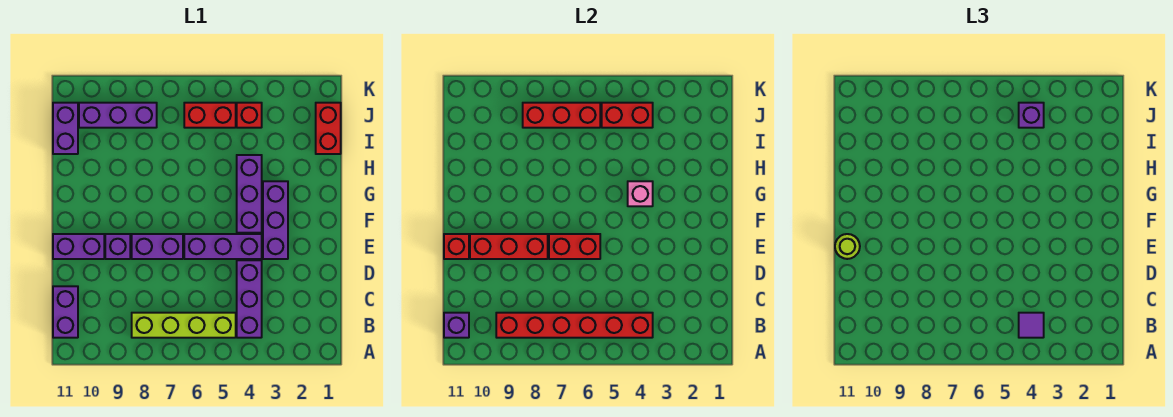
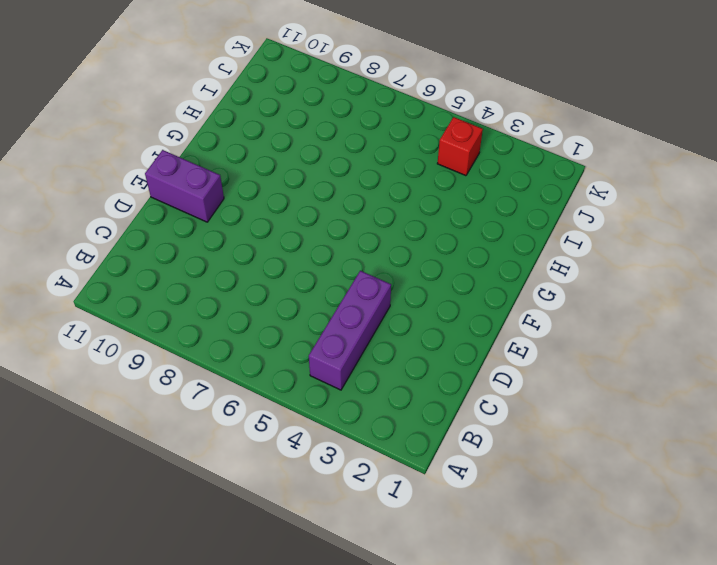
none -> lime 1x4 brick [132,313,236,338]
none -> purple 1x2 brick [53,286,78,338]
none -> purple 1x3 brick [263,181,288,259]

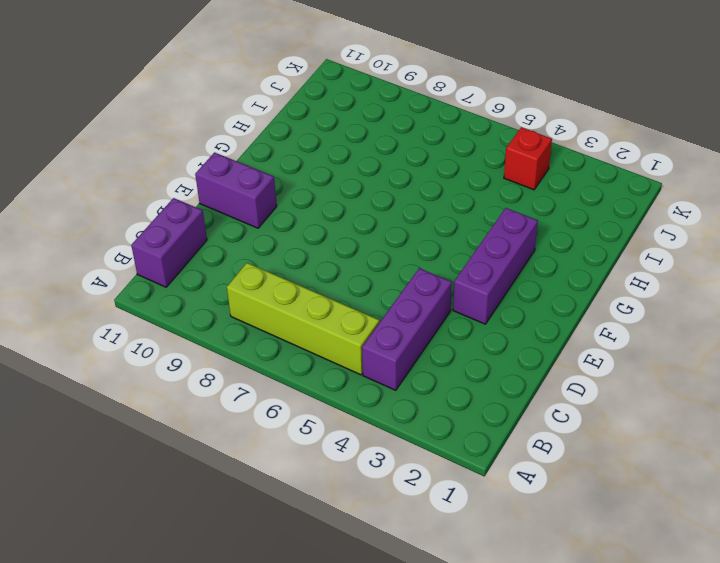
none -> purple 1x3 brick [184,234,262,259]
none -> purple 1x2 brick [132,234,183,259]
none -> purple 1x1 brick [105,234,130,259]

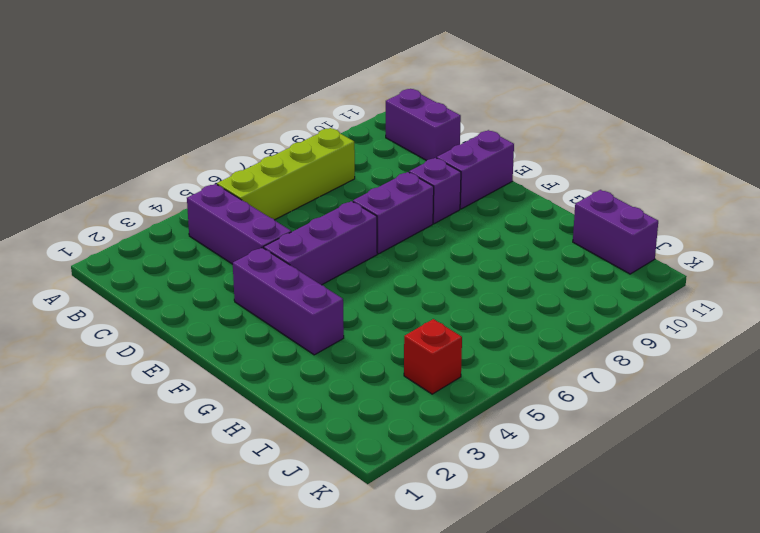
none -> purple 1x3 brick [237,155,262,233]
none -> red 1x2 brick [316,103,341,154]
none -> red 1x2 brick [184,103,236,128]

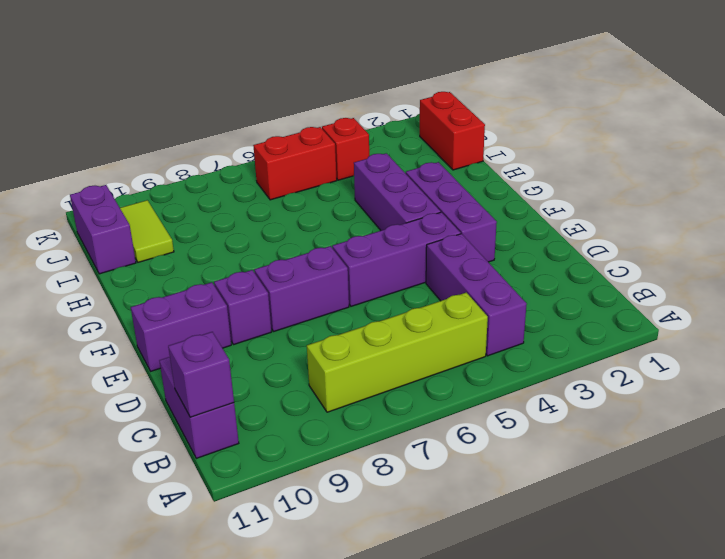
lime 1x2 tile [120,200,174,262] -> purple 1x3 brick [79,103,157,128]
none -> red 1x6 brick [496,313,653,338]
none -> red 1x2 brick [549,234,600,259]
none -> red 1x3 brick [470,234,548,259]

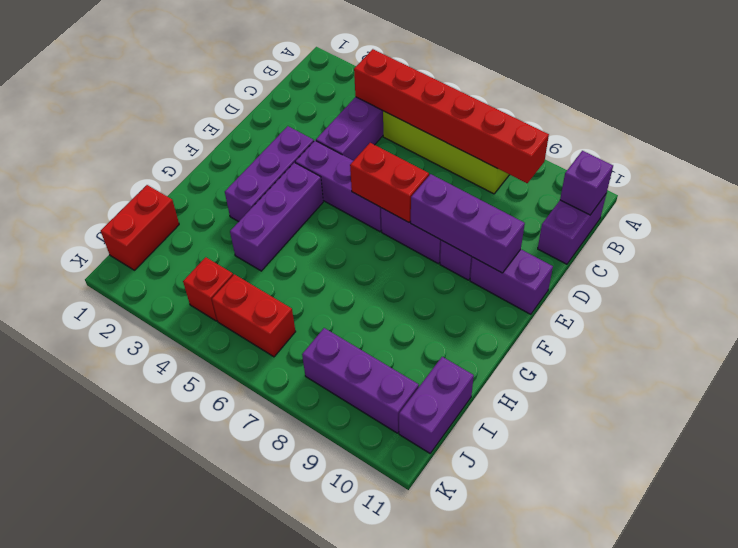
purple 1x3 brick [411,174,525,273] -> red 1x3 brick [470,234,548,259]
none -> red 1x1 brick [444,234,469,259]
none -> pink 1x1 brick [628,181,653,206]
none -> red 1x2 brick [602,103,653,128]

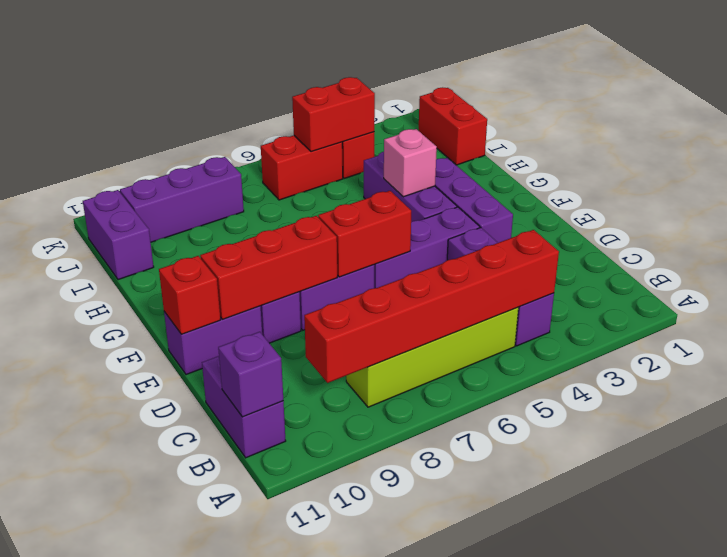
none -> red 1x3 brick [523,103,600,128]
none -> purple 1x1 tile [1019,313,1044,338]
none -> lime 1x1 round brick [835,234,860,259]

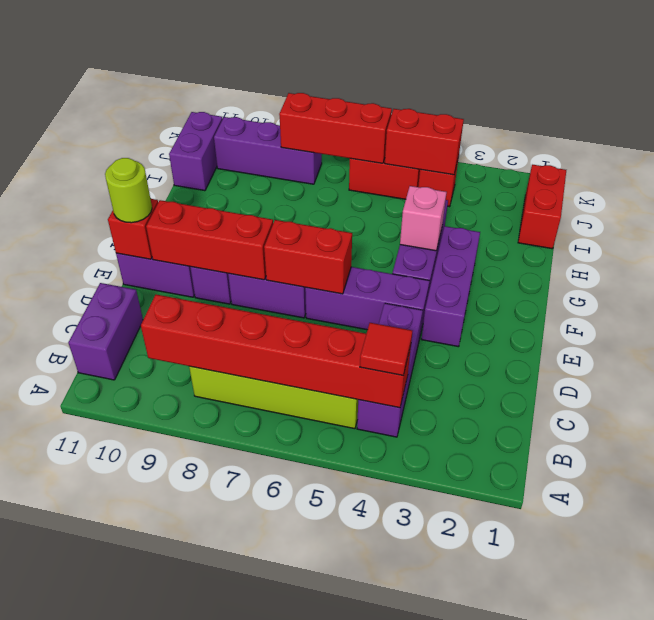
red 1x1 tile [360,323,412,375] -> purple 1x1 tile [1019,313,1044,338]
none -> purple 1x1 brick [444,313,469,338]
none -> purple 1x1 brick [1019,103,1044,128]

